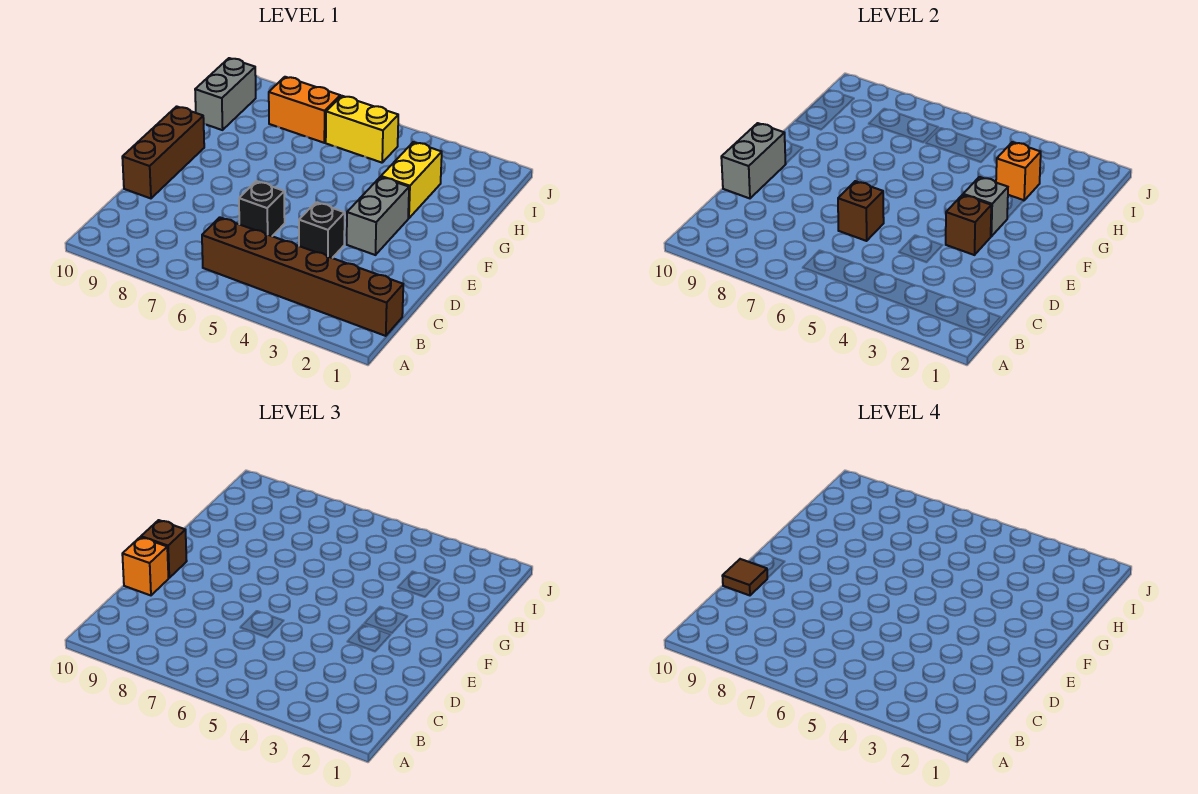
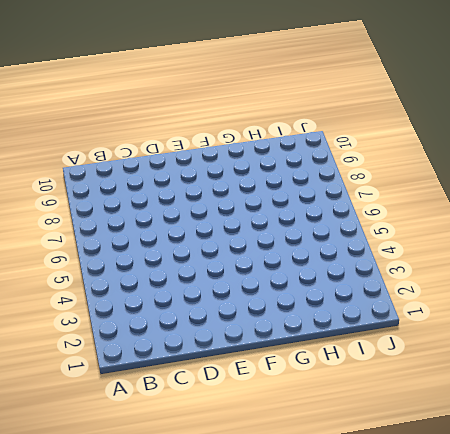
none -> brown 1x6 brick [202,217,403,336]
none -> black 1x1 brick [299,202,345,258]
none -> black 1x1 brick [239,181,285,236]

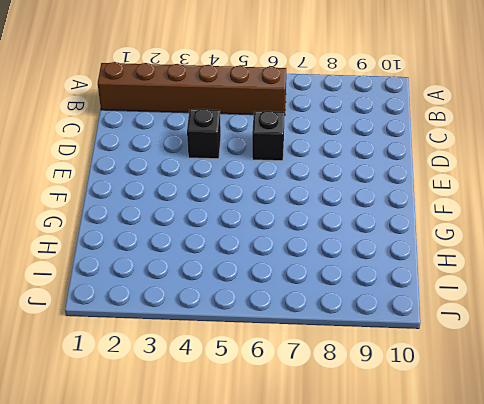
none -> brown 1x3 brick [122,106,204,198]
none -> grey 1x2 brick [347,177,409,255]
none -> yellow 1x2 brick [381,142,442,218]

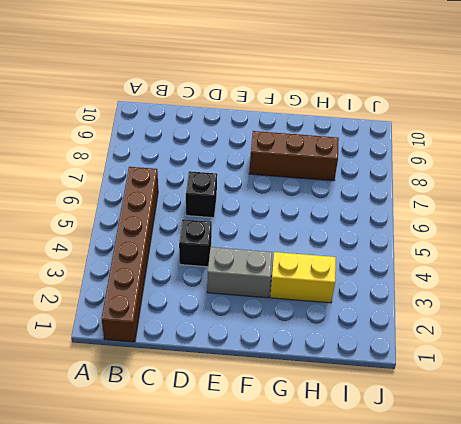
brown 1x3 brick [249,131,339,181] -> brown 1x3 brick moved to [122,106,204,198]
none -> grey 1x2 brick [195,58,256,130]
none -> yellow 1x2 brick [326,96,398,163]
none -> orange 1x2 brick [269,77,340,143]

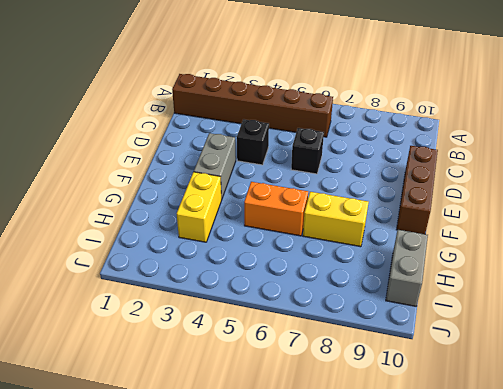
orange 1x2 brick [244,182,308,236] -> orange 1x2 brick moved to [269,77,340,143]
yellow 1x2 brick [303,192,369,247] -> yellow 1x2 brick moved to [326,96,398,163]
none -> brown 1x1 brick [838,181,884,241]
none -> grey 1x2 brick [721,123,786,198]
none -> brown 1x1 brick [946,195,991,255]

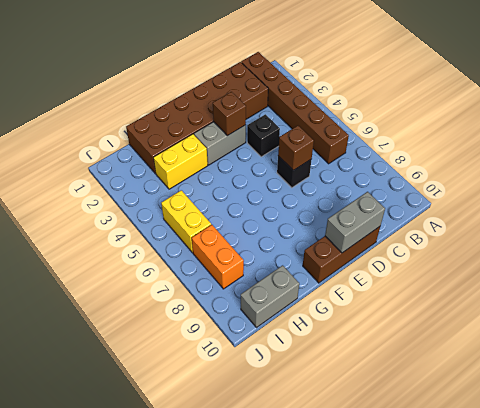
brown 2x6 brick [126,62,268,173] -> none
none -> grey 1x1 brick [963,177,1008,236]
none -> orange 1x1 brick [996,142,1041,200]
none -> orange 1x1 brick [122,537,168,595]

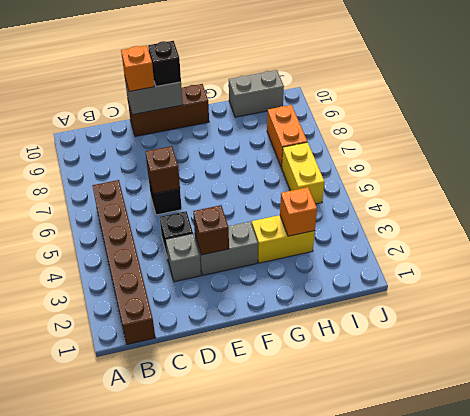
grey 1x1 brick [166,234,201,282] -> grey 1x1 brick moved to [963,177,1008,236]
black 1x1 brick [148,41,181,86] -> brown 1x1 brick [141,520,187,578]
none -> brown 1x1 tile [722,559,767,595]

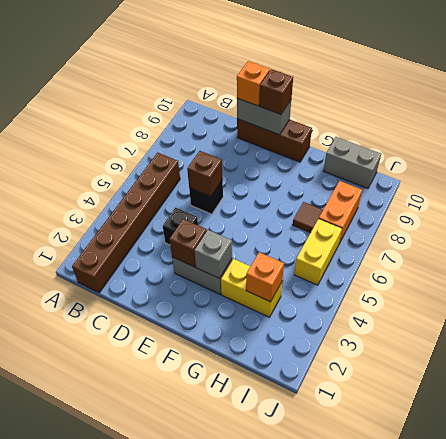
brown 1x1 tile [293,202,323,233] -> brown 1x1 tile moved to [722,559,767,595]

